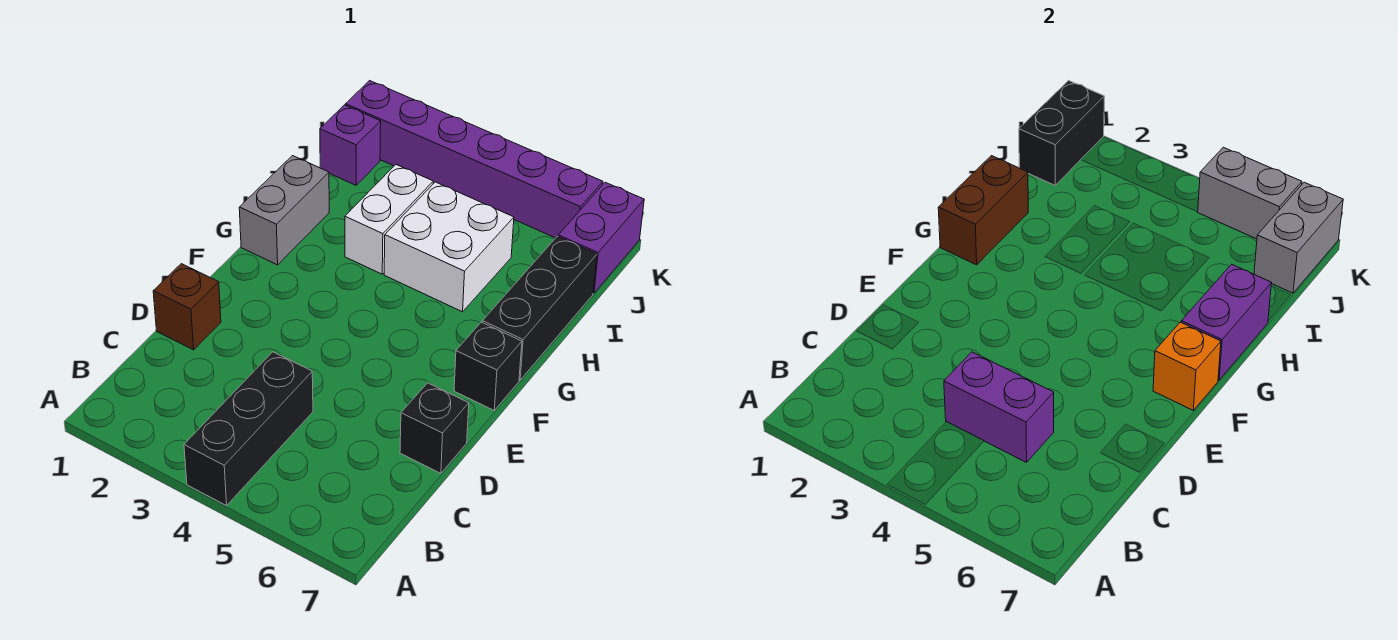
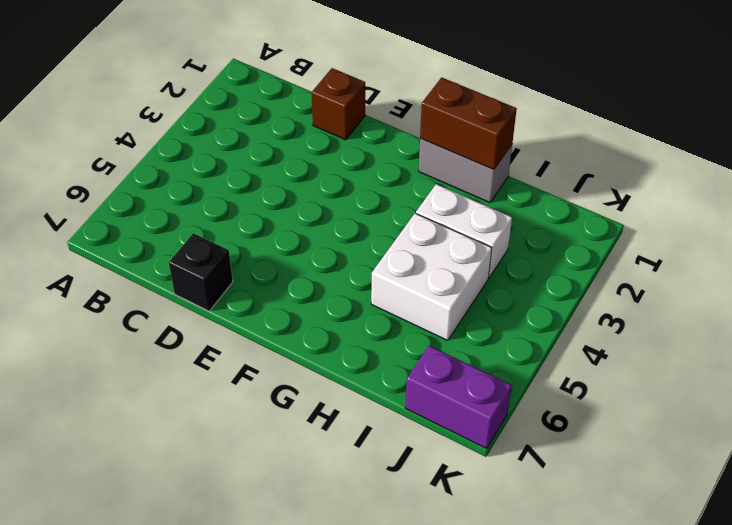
none -> black 1x3 brick [184,352,313,506]
none -> black 1x1 brick [454,322,522,410]
none -> black 1x3 brick [482,236,597,380]

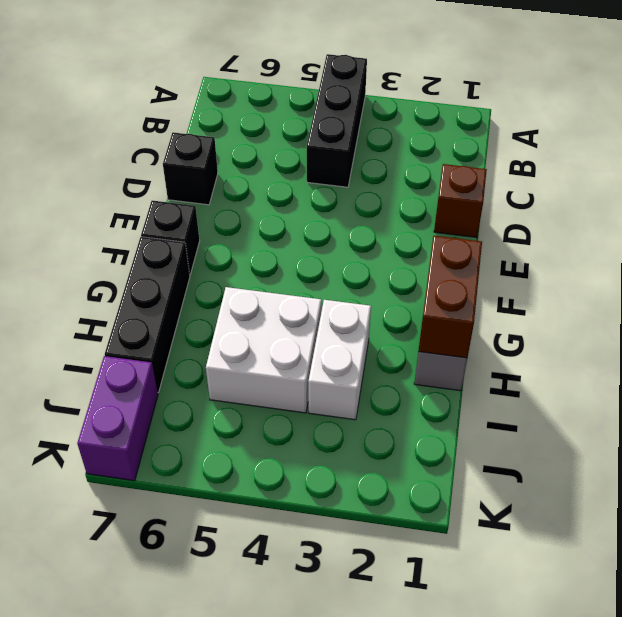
none -> purple 1x1 brick [320,105,381,185]
none -> purple 1x6 brick [346,81,603,238]
none -> purple 1x2 brick [944,352,1054,462]

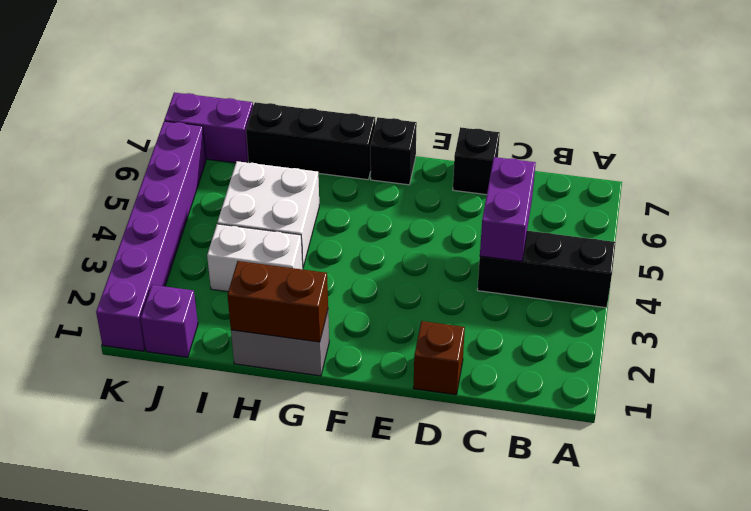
none -> orange 1x1 brick [1153,322,1221,410]
none -> purple 1x2 brick [1181,264,1272,380]
none -> black 1x2 brick [1019,81,1105,185]

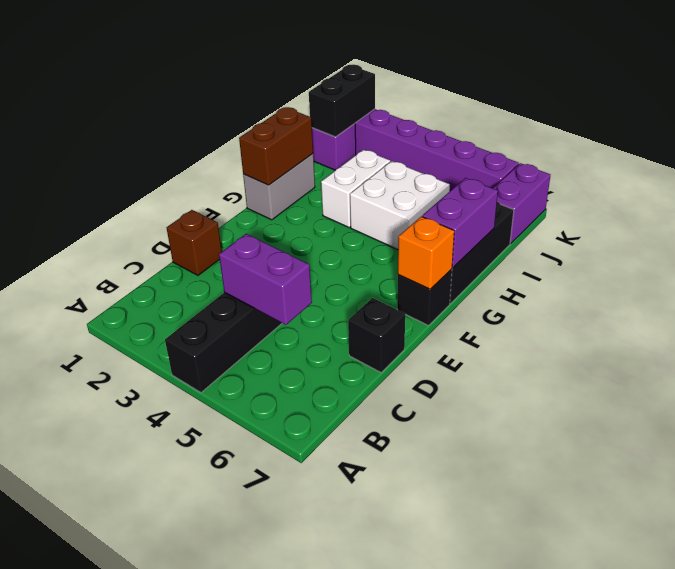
none -> grey 1x2 brick [1254,182,1343,293]
none -> grey 1x2 brick [1198,147,1302,239]

